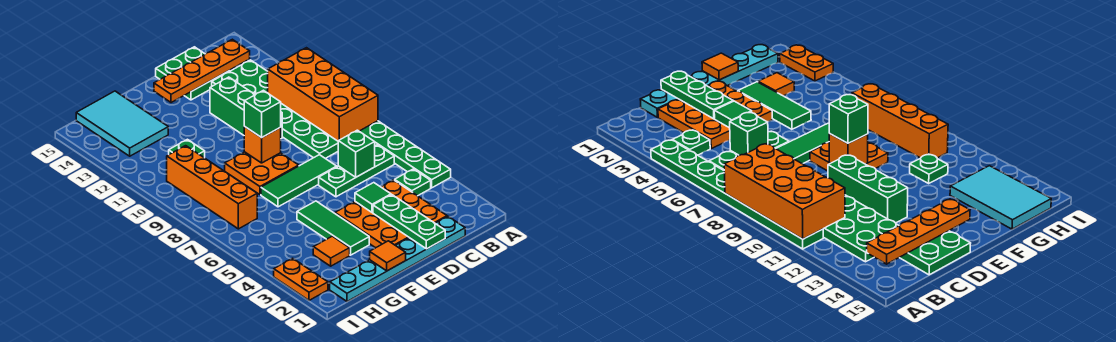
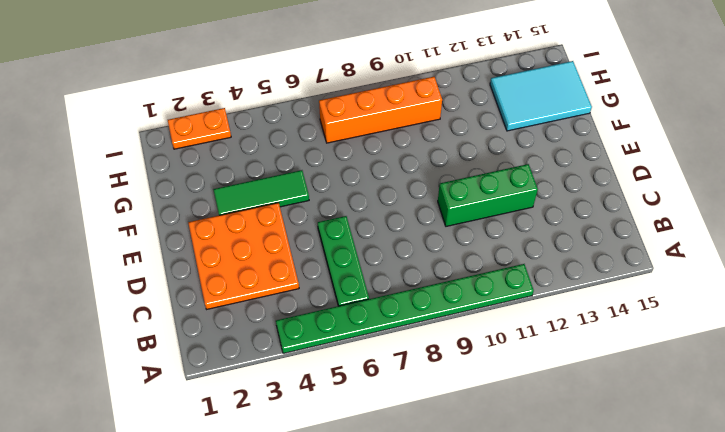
none -> green 1x1 plate [395,169,431,196]
none -> green 2x6 plate [212,60,338,158]
none -> cyan 1x6 plate [330,216,465,301]

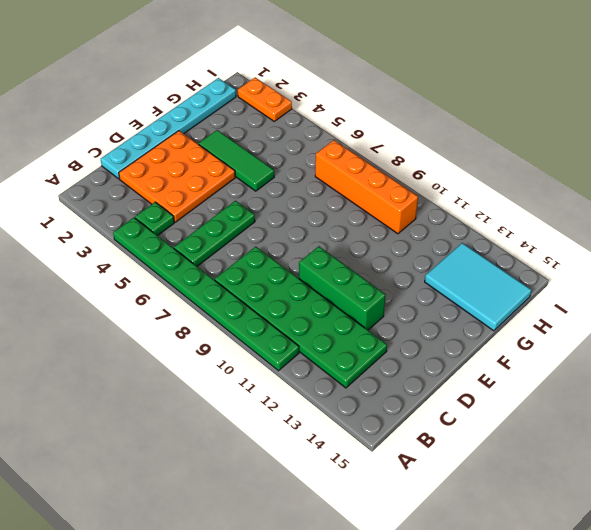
none -> green 2x2 plate [156,47,230,100]
none -> green 1x3 tile [261,155,337,207]
none -> orange 2x2 plate [225,152,299,195]

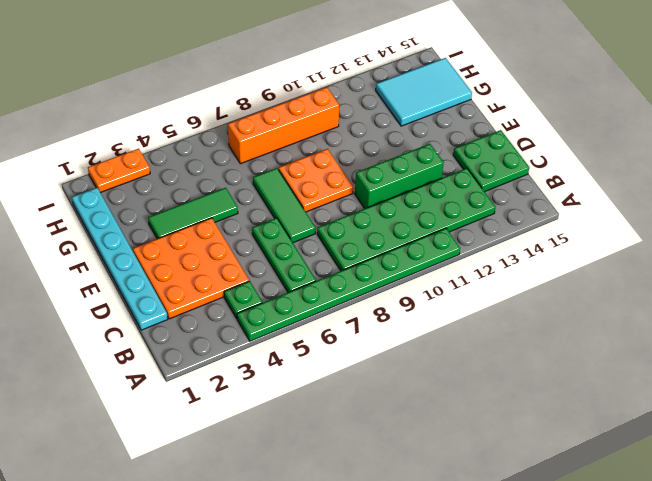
none -> orange 1x1 tile [313,236,350,266]
none -> green 1x1 plate [169,139,205,158]
none -> orange 2x4 brick [268,48,378,141]

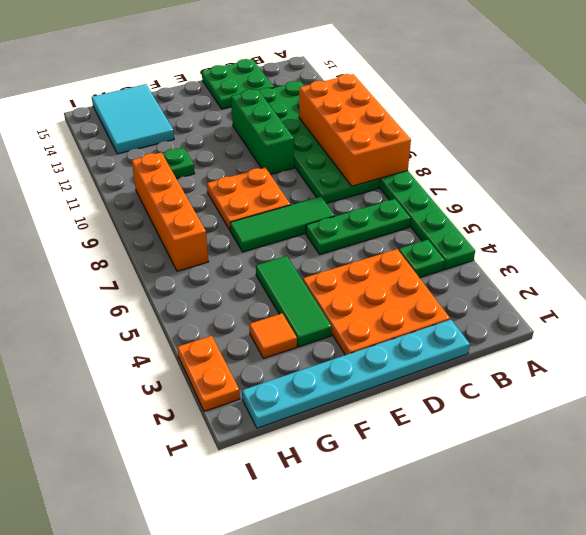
none -> orange 1x4 plate [154,39,250,103]
none -> green 1x1 brick [338,130,375,177]
none -> green 1x3 plate [373,195,445,249]

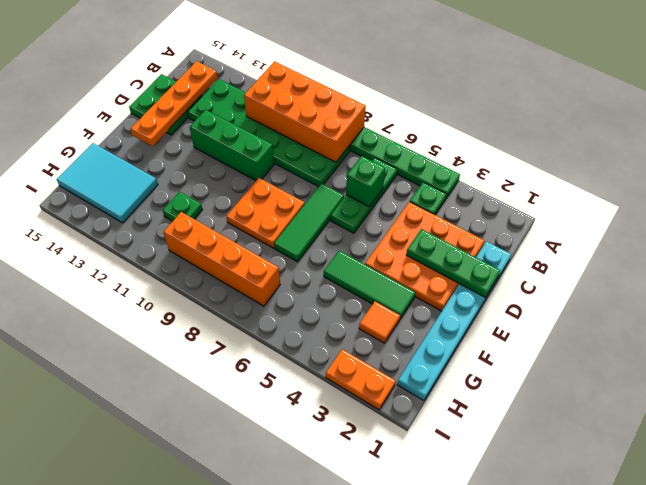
none -> green 1x1 tile [355,183,391,212]
none -> orange 1x1 brick [244,126,281,163]
none -> orange 1x1 tile [370,241,406,271]

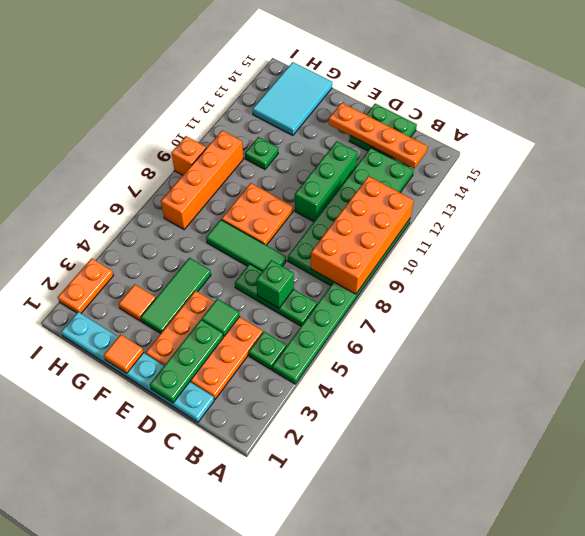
orange 1x1 brick [171,136,206,175] -> orange 1x1 brick moved to [244,126,281,163]
none -> green 1x1 brick [244,90,281,138]

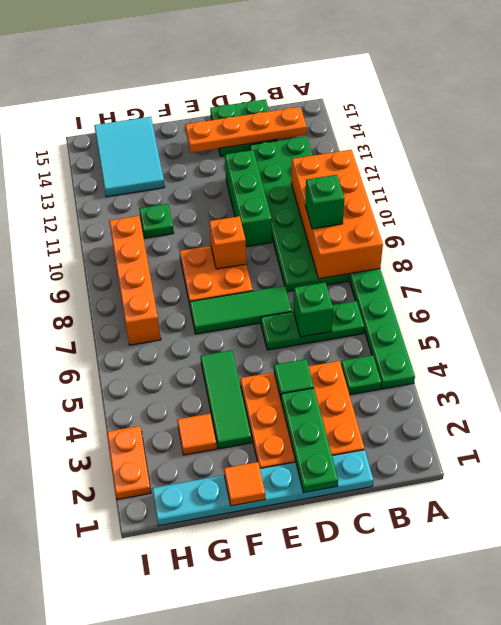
green 1x1 brick [305,175,344,229] -> green 1x1 brick moved to [244,90,281,138]

